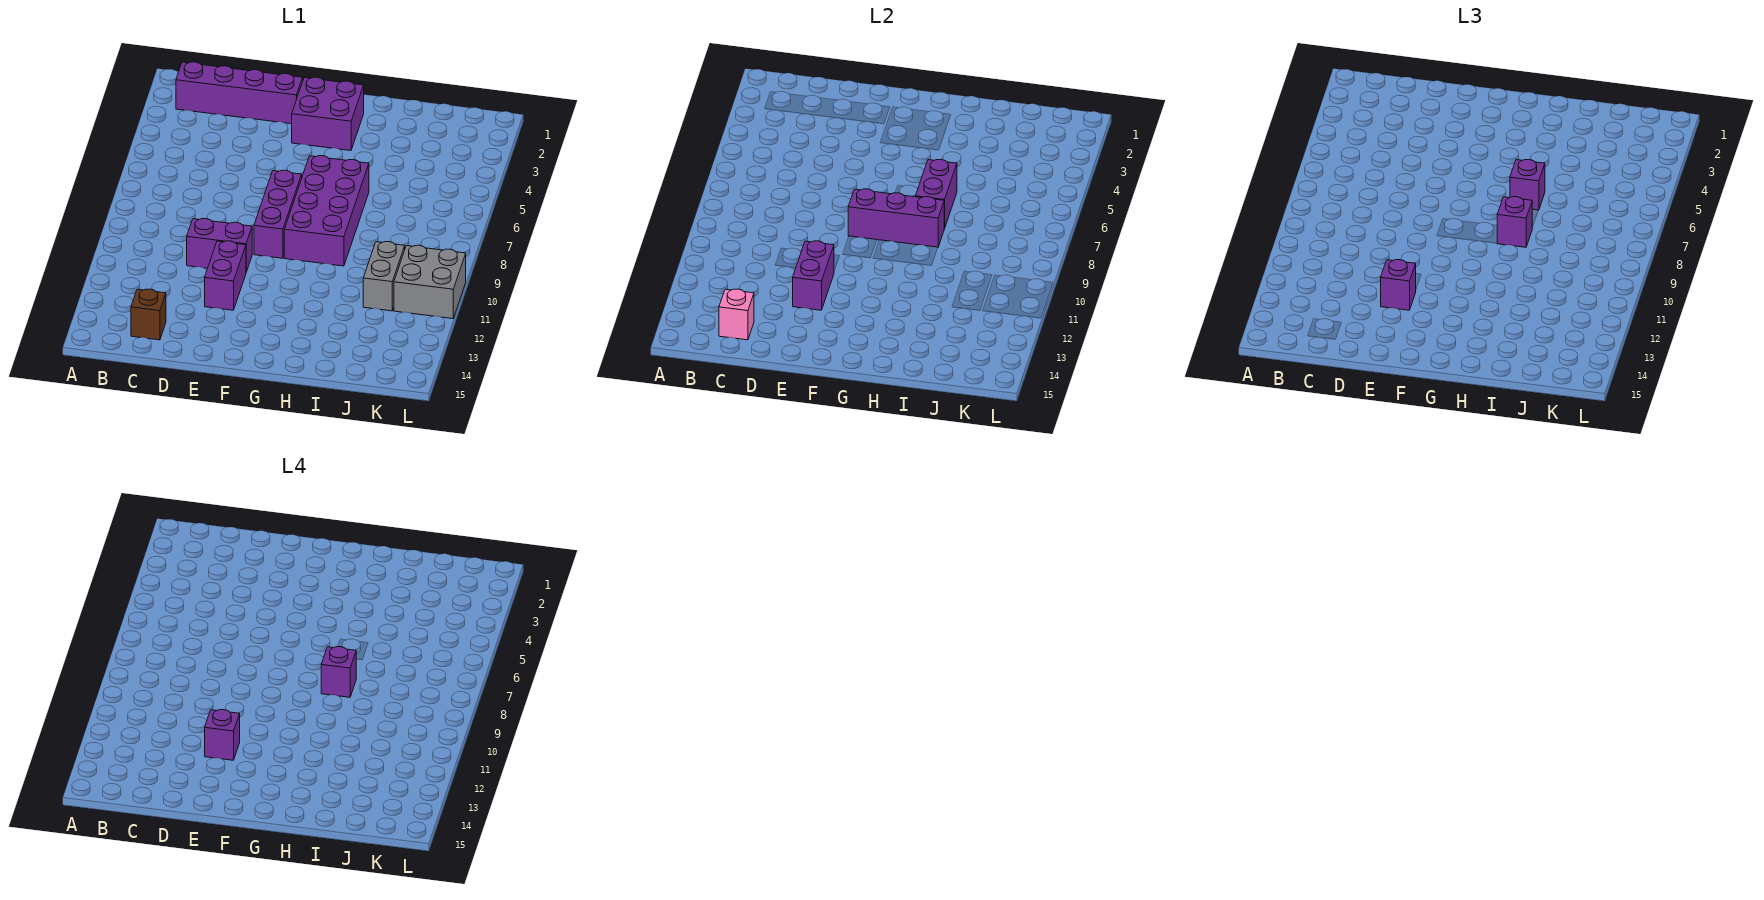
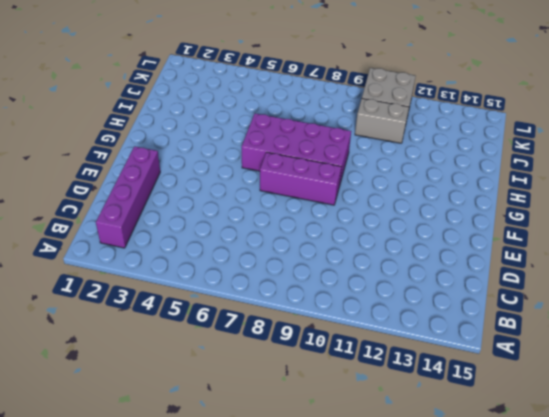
none -> brown 1x1 brick [131,289,166,340]
none -> purple 1x2 brick [187,219,252,272]
none -> purple 1x2 brick [205,241,246,310]

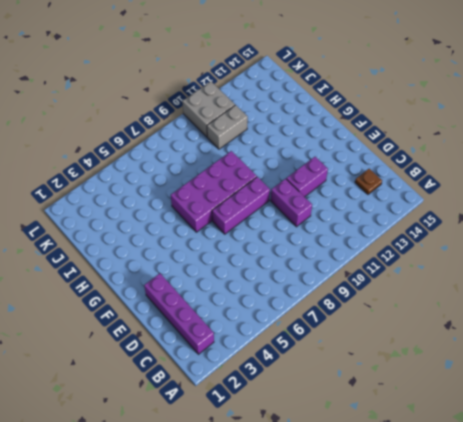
brown 1x1 plate [355,169,382,194] -> brown 1x1 brick [131,289,166,340]
none -> purple 2x2 brick [292,77,364,151]
none -> pink 1x1 brick [719,289,754,340]
none -> purple 1x2 brick [793,241,834,310]

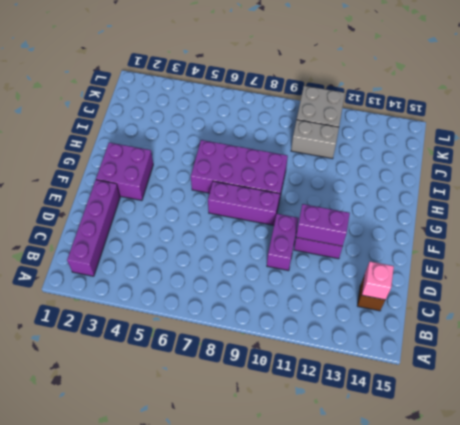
none -> purple 1x3 brick [848,189,944,247]
none -> purple 1x2 brick [916,160,957,229]
none -> purple 1x1 brick [1381,260,1416,310]

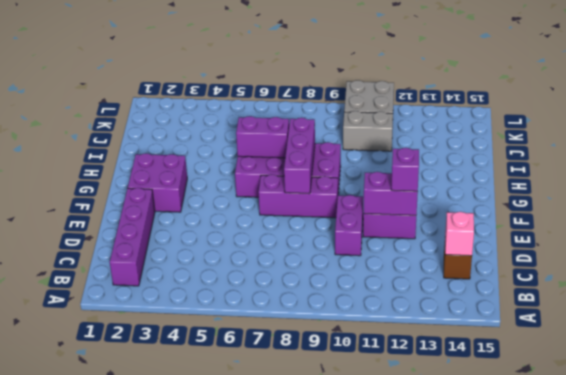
none -> purple 1x1 brick [1510,160,1545,210]
none -> purple 1x1 brick [1497,197,1532,247]
none -> purple 1x1 brick [205,710,240,760]

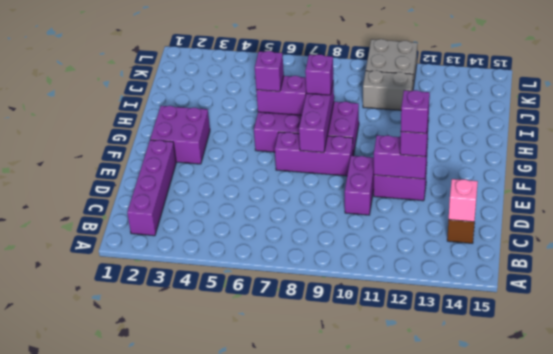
none -> purple 1x1 brick [321,647,356,697]

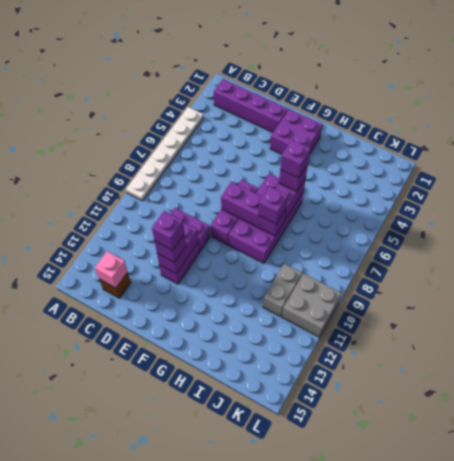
white 1x6 plate [126,107,203,201] -> none
purple 1x1 brick [280,140,311,178] -> purple 1x1 brick moved to [321,647,356,697]

